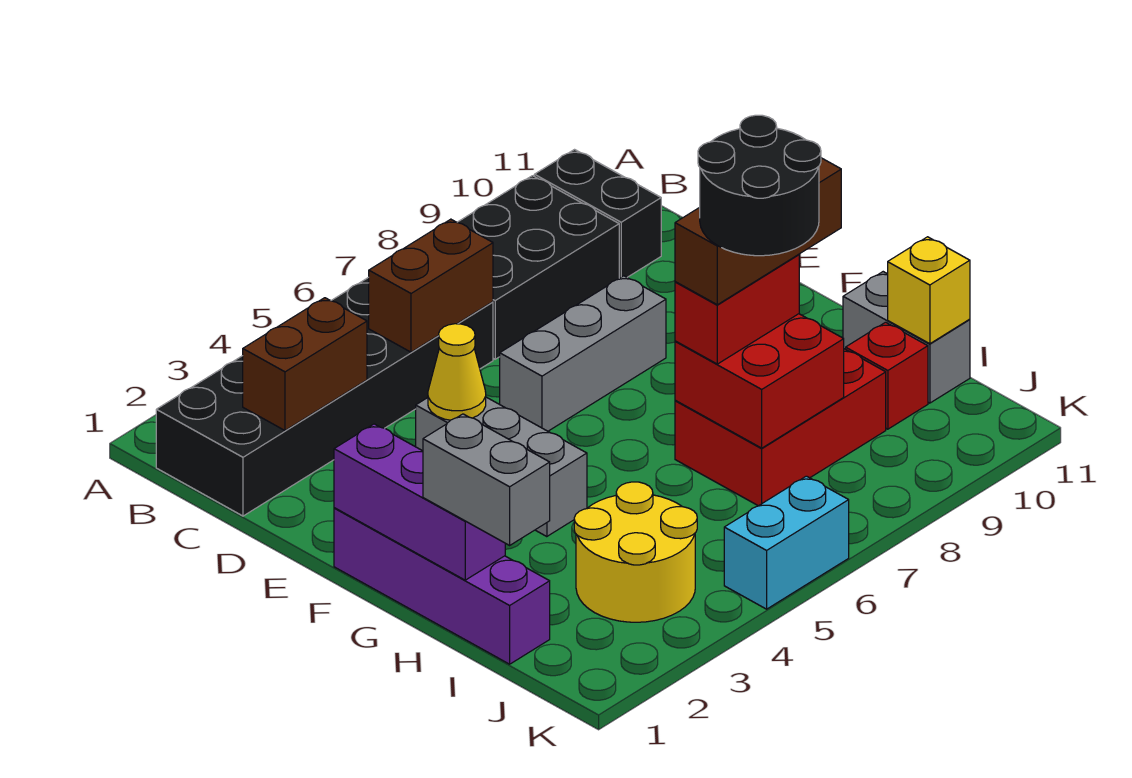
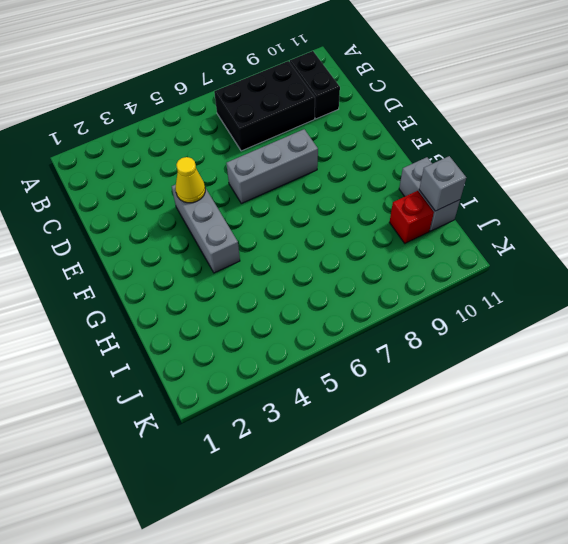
grey 1x1 brick [419,156,466,211] -> yellow 1x1 brick [888,237,970,344]
none -> black 2x6 brick [156,277,493,516]
none -> purple 1x4 brick [334,508,550,664]
none -> red 2x3 brick [675,349,886,506]

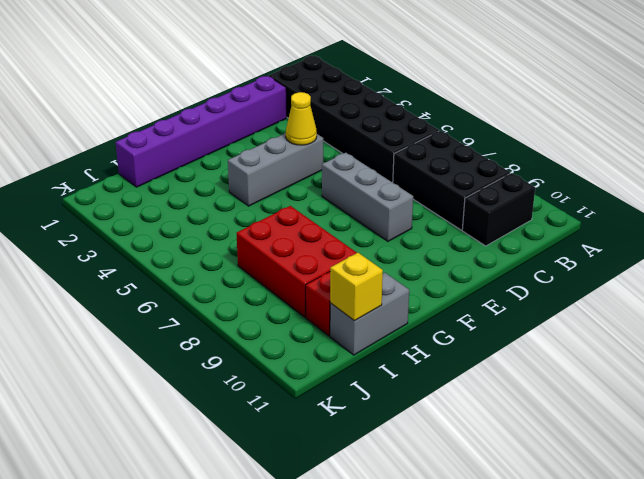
purple 1x6 brick [116,76,287,187] -> purple 1x4 brick [334,508,550,664]
none -> yellow 2x2 round brick [574,482,697,622]
none -> cyan 1x2 brick [724,476,849,609]
none -> brown 1x2 brick [243,298,367,431]

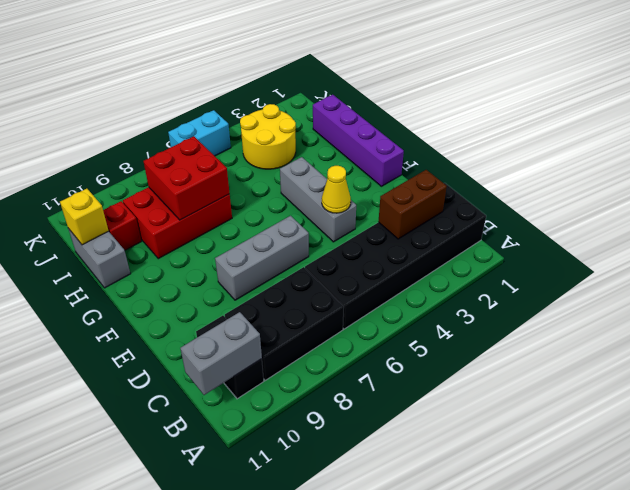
grey 1x2 brick [180,312,262,395] -> grey 1x2 brick turned to [423,414,550,545]
none -> brown 1x2 brick [369,219,493,352]
none -> purple 1x3 brick [334,424,505,580]
none -> red 1x2 brick [675,254,799,364]

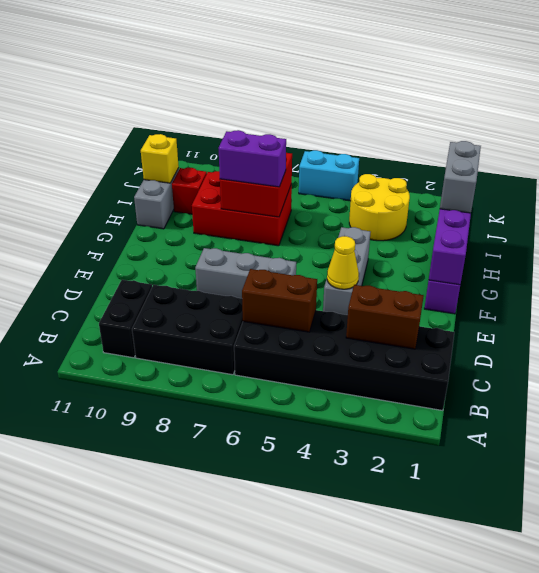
purple 1x2 brick [219,130,286,187] -> red 1x2 brick [675,254,799,364]
none -> brown 1x3 brick [675,158,841,305]
none -> black 2x2 round brick [698,115,821,256]

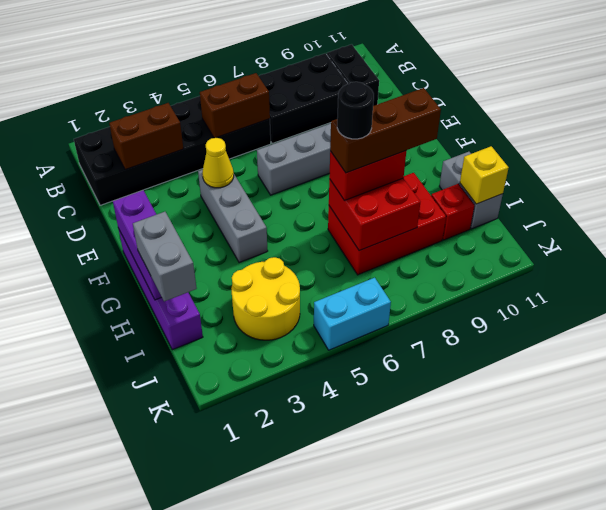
black 1x1 round brick [337,82,374,139] -> black 2x2 round brick [698,115,821,256]

